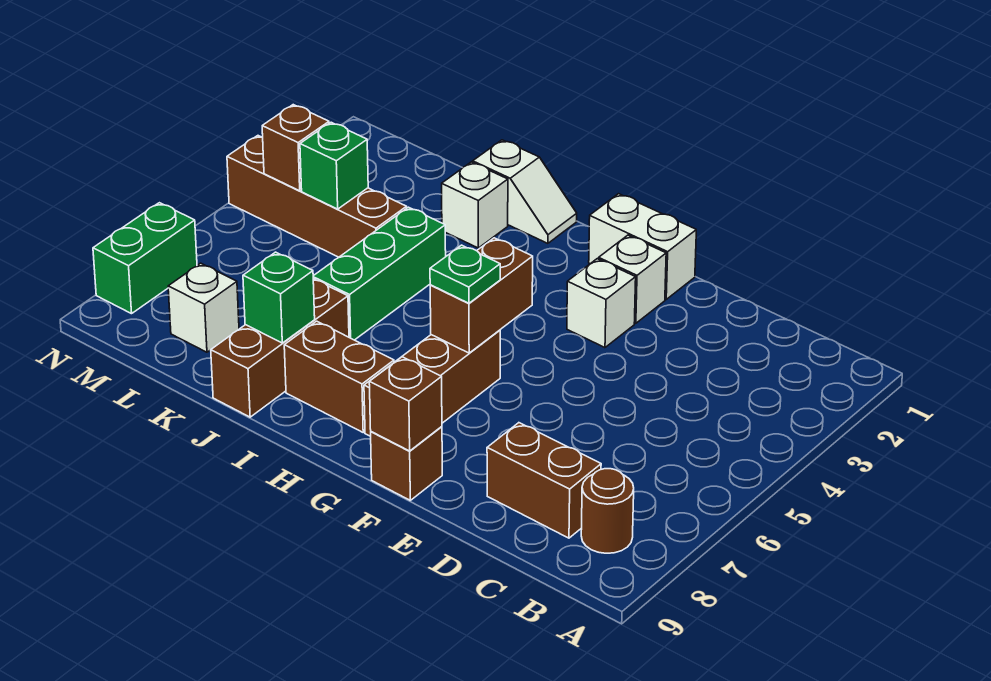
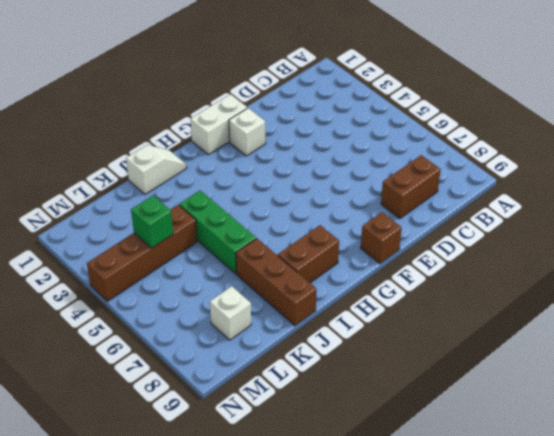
none -> brown 1x1 round brick [581,469,634,553]
none -> white 1x1 brick [567,259,636,348]
none -> brown 1x3 brick [364,330,500,436]

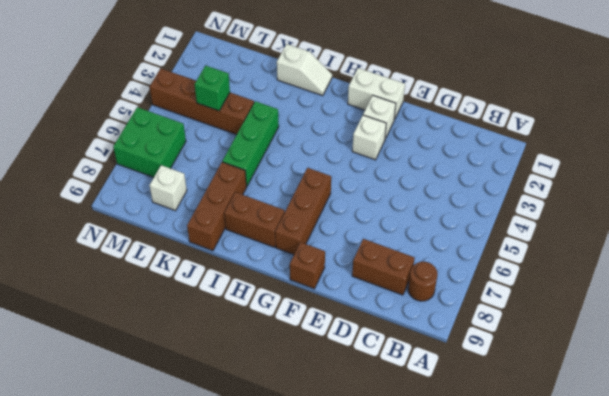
green 2x2 brick [113,107,186,177] -> green 1x2 brick [93,203,197,314]
none -> white 1x1 brick [442,162,508,248]
none -> brown 1x1 brick [369,357,442,451]
none -> brown 1x2 brick [430,238,533,353]

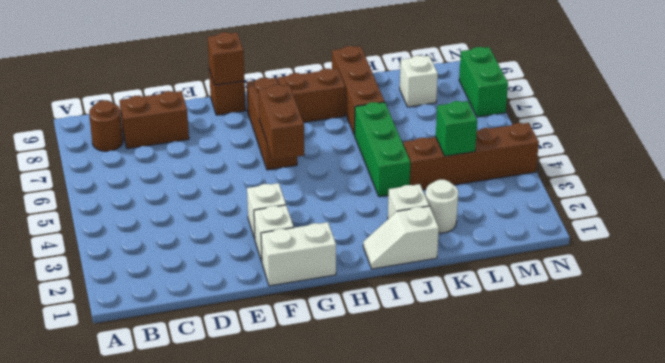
white 1x1 round brick [425,180,458,233] -> none
none -> green 1x1 brick [243,252,315,343]
none -> brown 1x1 brick [262,105,329,191]
none -> green 1x1 plate [430,245,500,303]

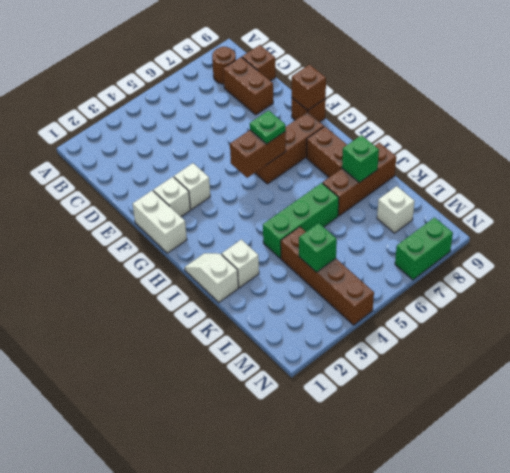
brown 1x1 brick [242,45,276,81] -> brown 1x1 brick moved to [262,105,329,191]

